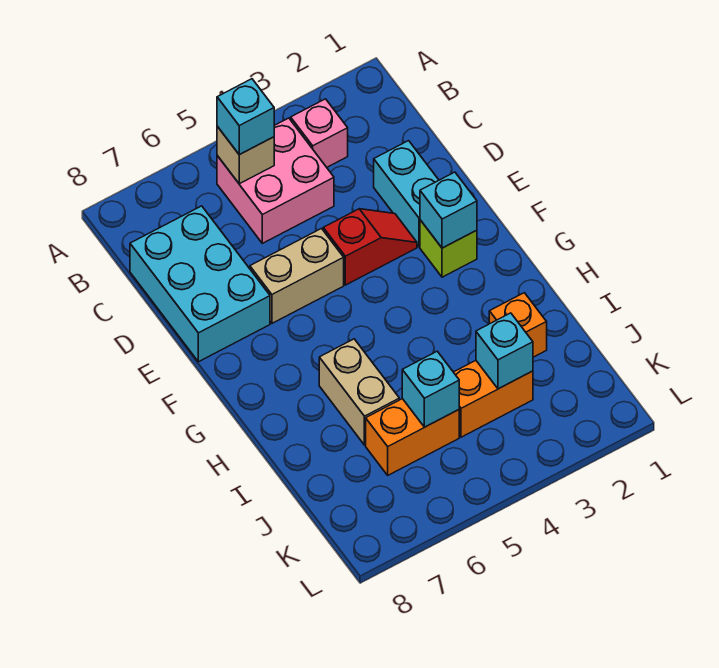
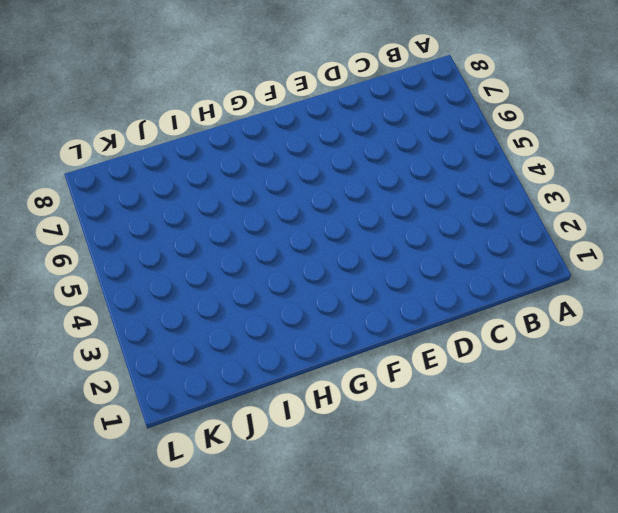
none -> pink 1x1 brick [291,99,348,167]
none -> pink 2x2 brick [217,118,334,243]
none -> cyan 2x3 brick [130,206,270,362]

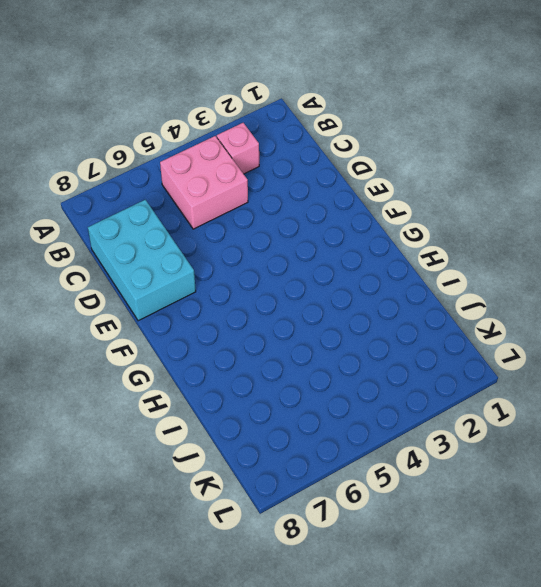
none -> cyan 1x2 brick [374,141,439,247]
none -> red 1x2 slope [323,209,417,285]
none -> tan 1x2 brick [250,229,344,323]

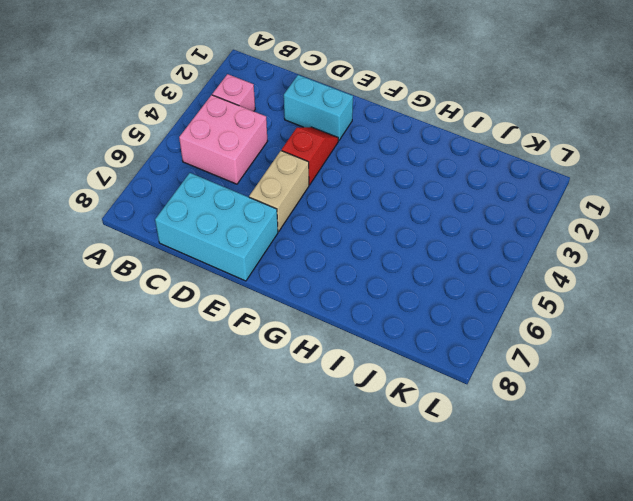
none -> lime 1x1 brick [420,220,477,277]
none -> tan 1x2 brick [319,339,399,445]
none -> orange 1x1 brick [489,293,547,357]

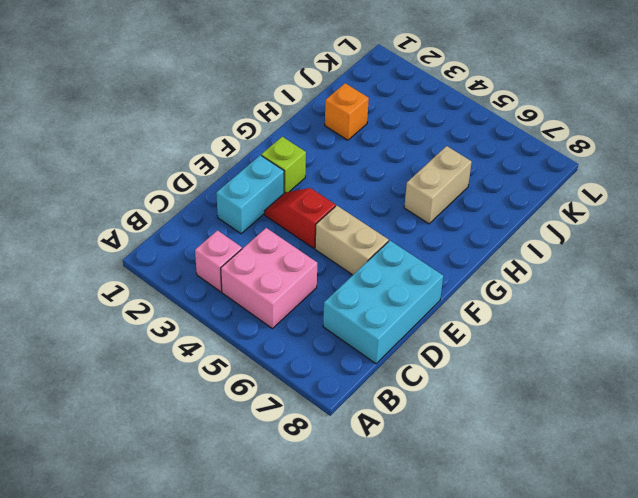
none -> orange 1x2 brick [454,361,533,437]
none -> orange 1x2 brick [366,399,459,475]
none -> tan 1x1 brick [217,126,274,184]

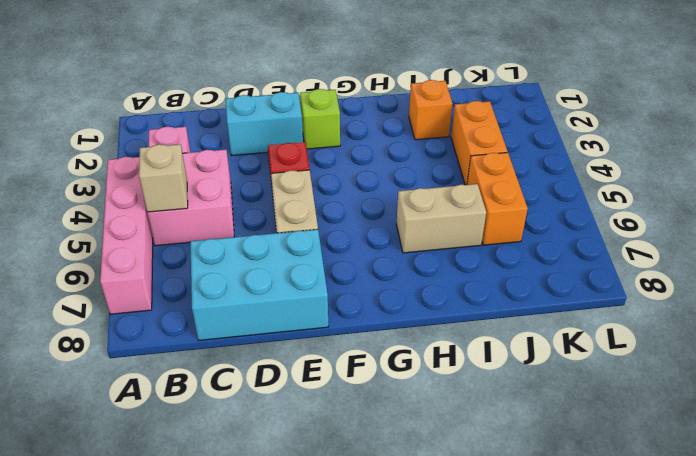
pink 1x4 brick [100,157,153,314] -> none
none -> cyan 1x1 brick [420,172,477,248]
none -> cyan 1x1 brick [476,313,533,389]
none -> cyan 1x1 brick [402,351,459,427]

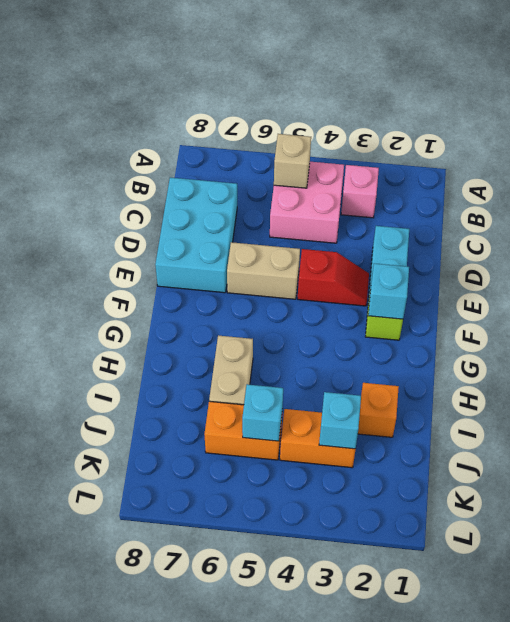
none -> cyan 1x1 brick [217,79,274,155]

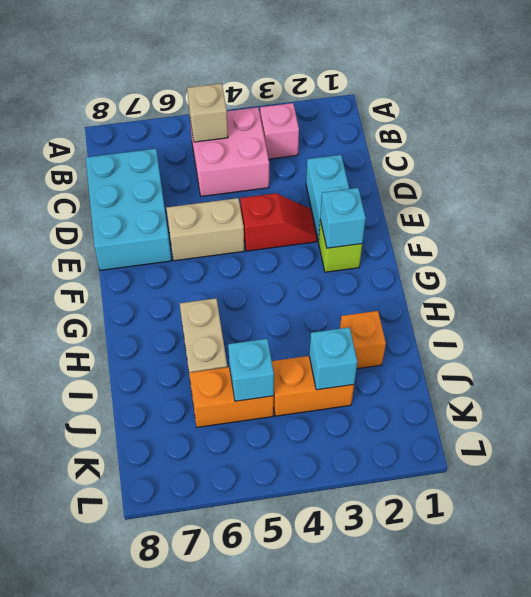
none -> cyan 1x1 brick [217,79,274,155]

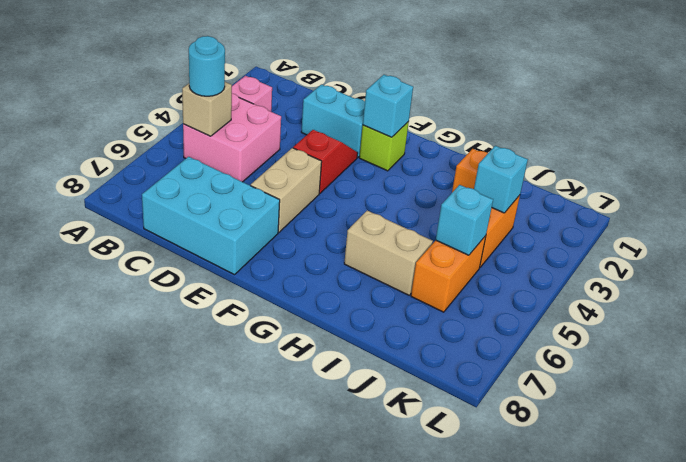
cyan 1x1 round brick [189,36,225,96] -> cyan 1x1 brick [217,79,274,155]

